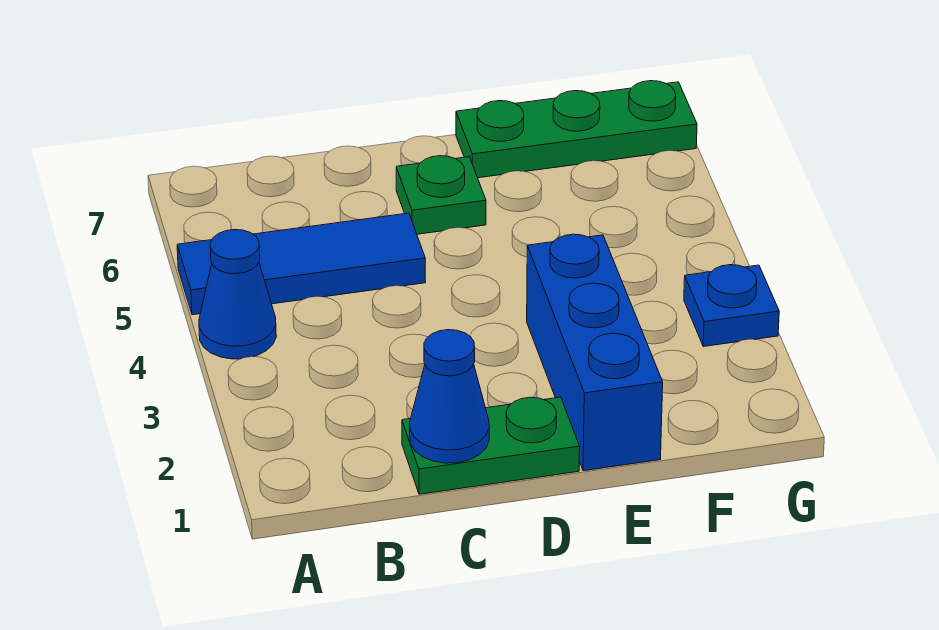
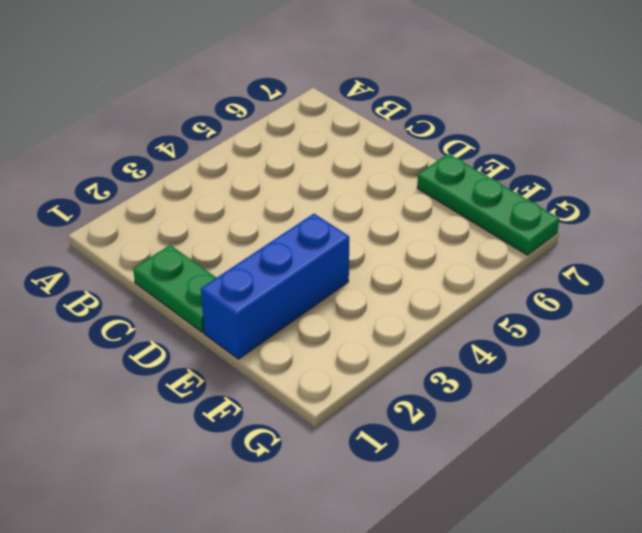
none -> blue 1x1 cone [199,230,276,359]
none -> blue 1x3 tile [177,213,426,315]

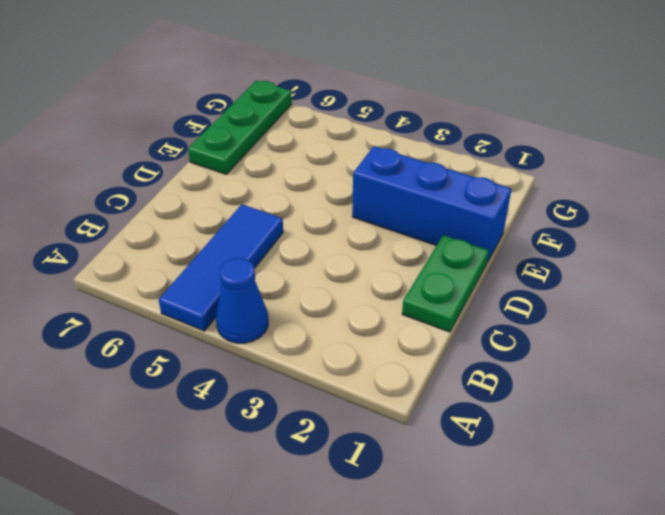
none -> green 1x1 plate [396,156,486,234]
none -> blue 1x1 plate [684,265,779,347]

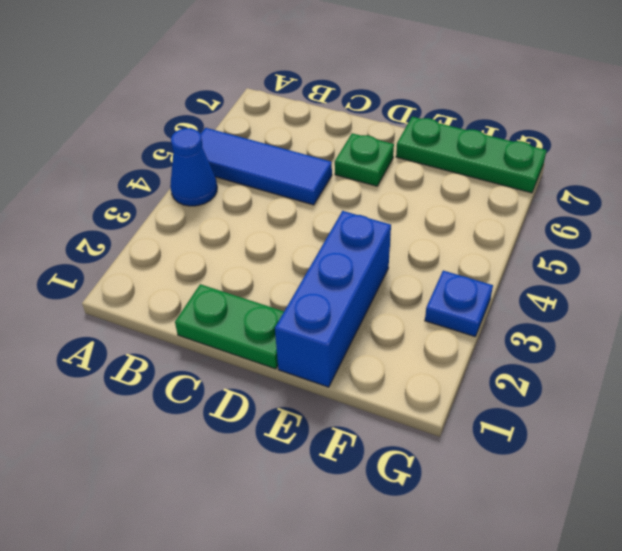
none -> blue 1x1 cone [410,330,489,463]

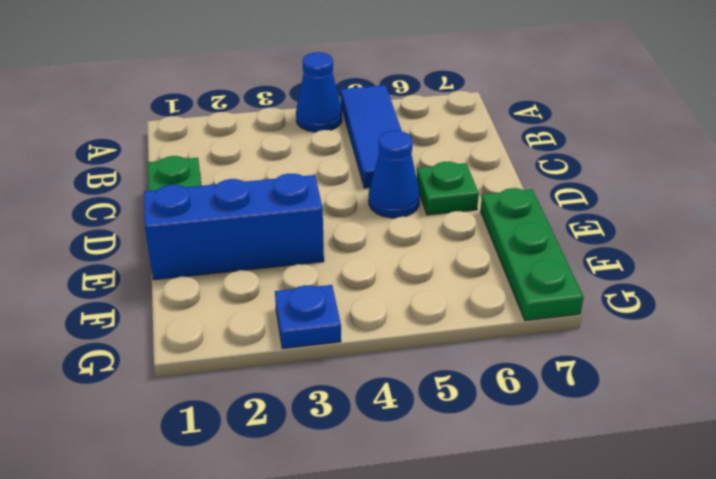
blue 1x1 cone [369,131,420,218] -> blue 1x1 cone moved to [410,330,489,463]

